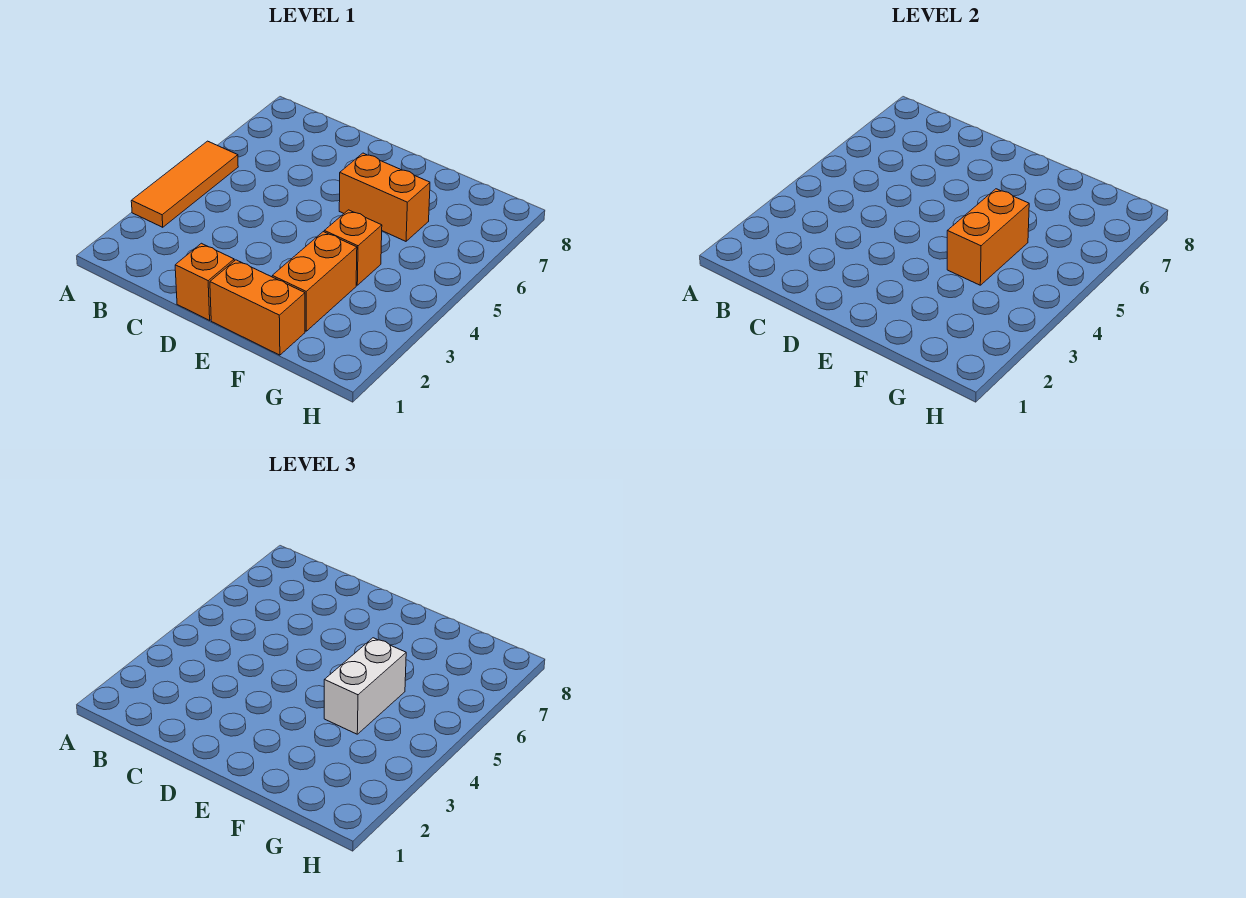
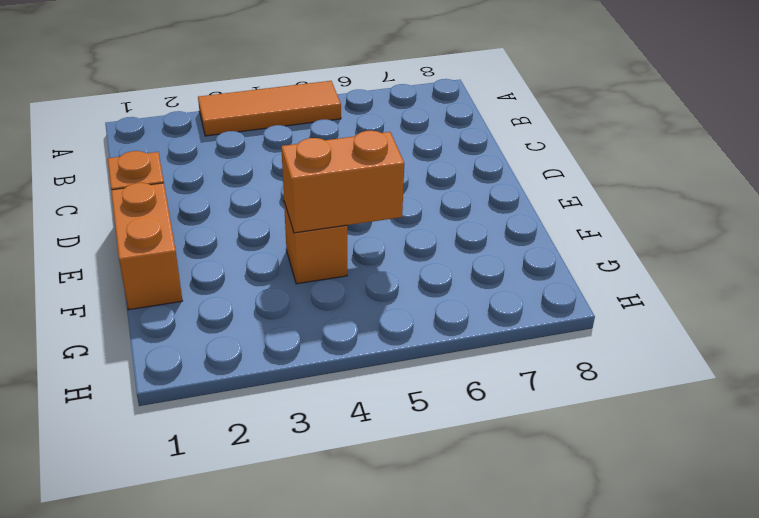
none -> orange 1x2 brick [339,153,430,241]
none -> orange 1x2 brick [272,232,357,331]

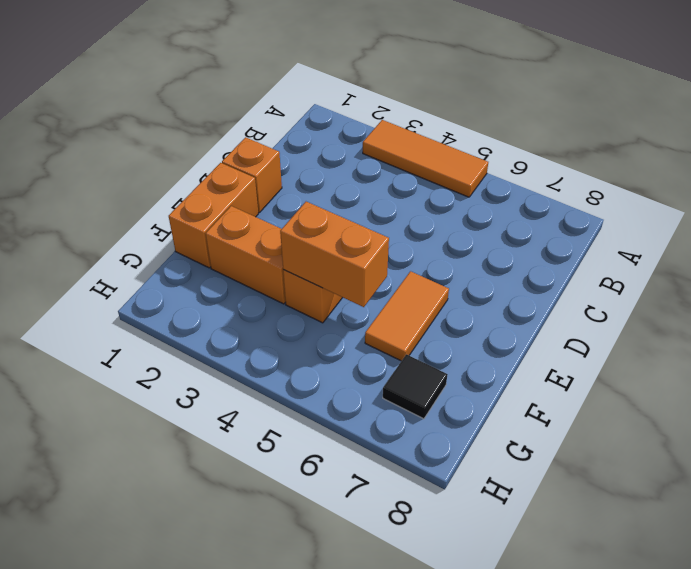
orange 1x2 tile [365,271,449,361] -> orange 1x2 brick [339,153,430,241]
black 1x1 tile [383,354,448,419] -> none
none -> white 1x2 brick [324,638,406,734]

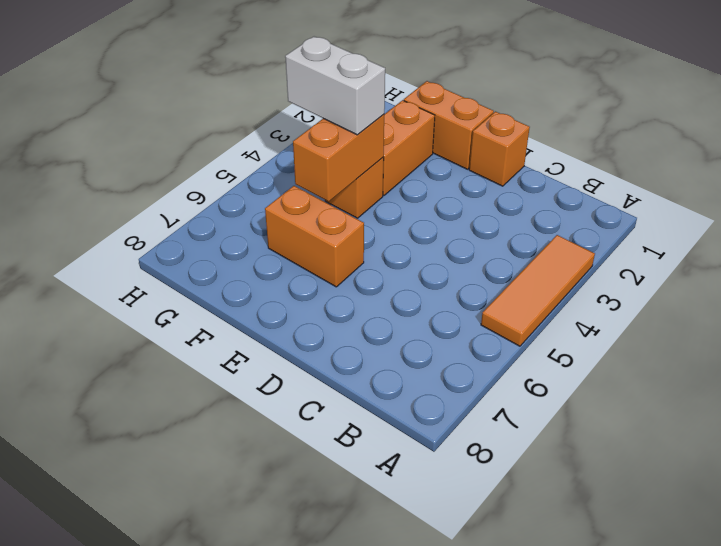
white 1x2 brick [285,36,385,135] -> white 1x2 brick turned to [324,638,406,734]

